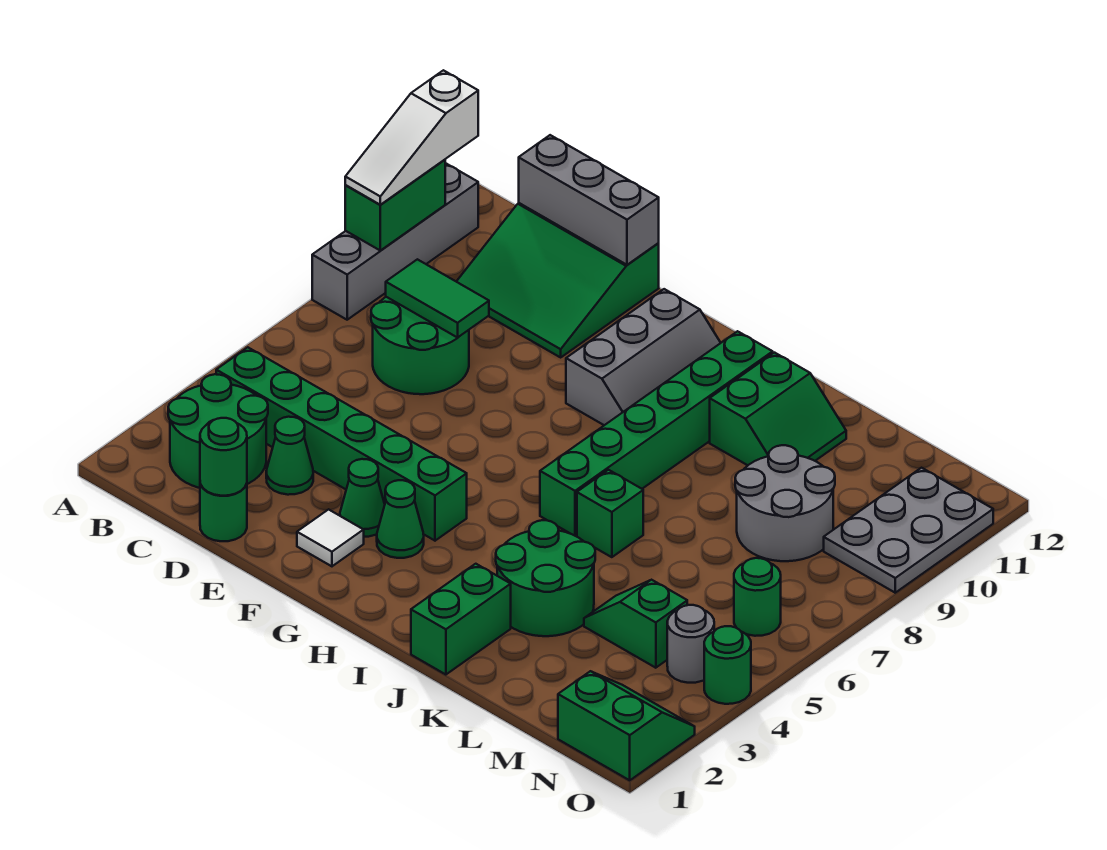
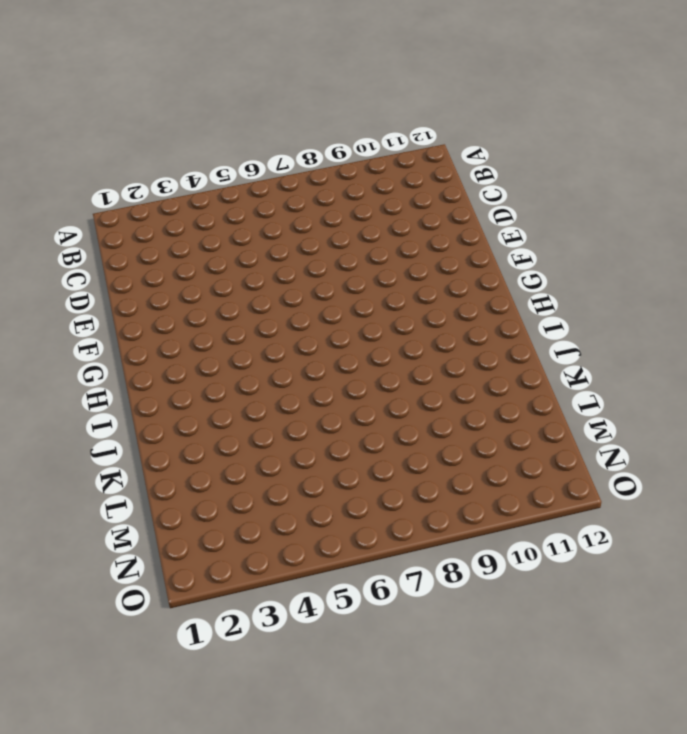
none -> grey 1x4 brick [312,163,478,320]
none -> green 2x2 round brick [168,374,268,488]
none -> green 1x6 brick [216,347,467,541]

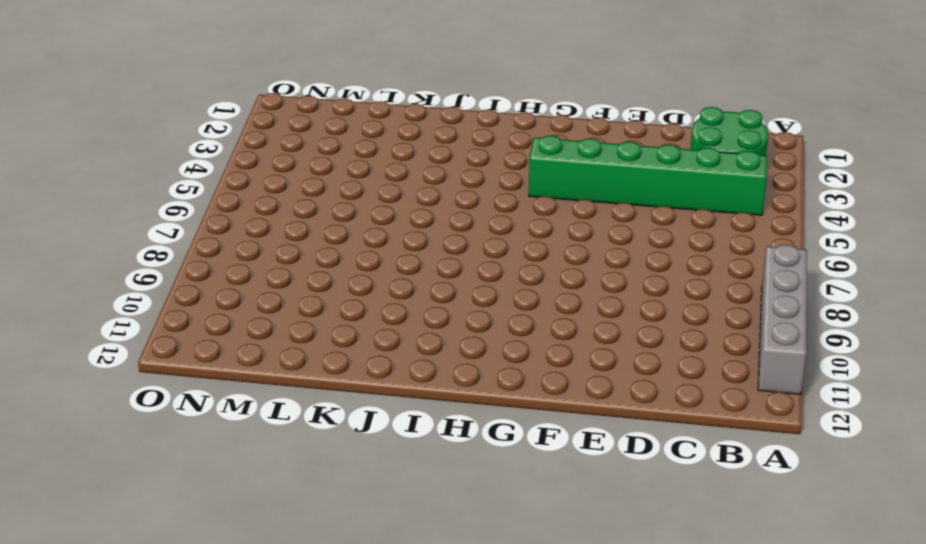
none -> green 2x2 round brick [371,297,469,394]
none -> green 3x3 slope [456,203,659,357]
none -> green 1x1 round brick [200,484,247,541]

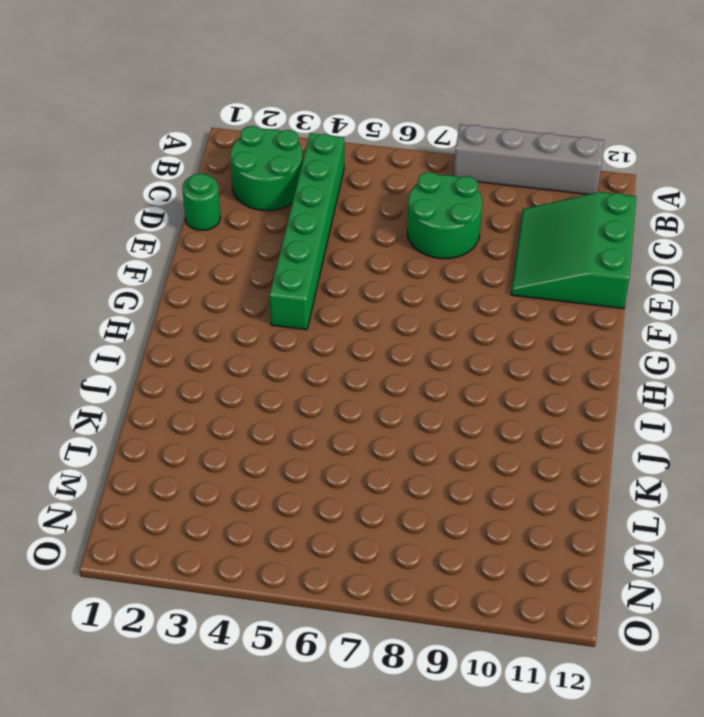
none -> green 1x1 cone [266,417,313,495]
none -> white 1x1 tile [297,509,364,566]
none -> green 1x1 cone [340,459,385,537]

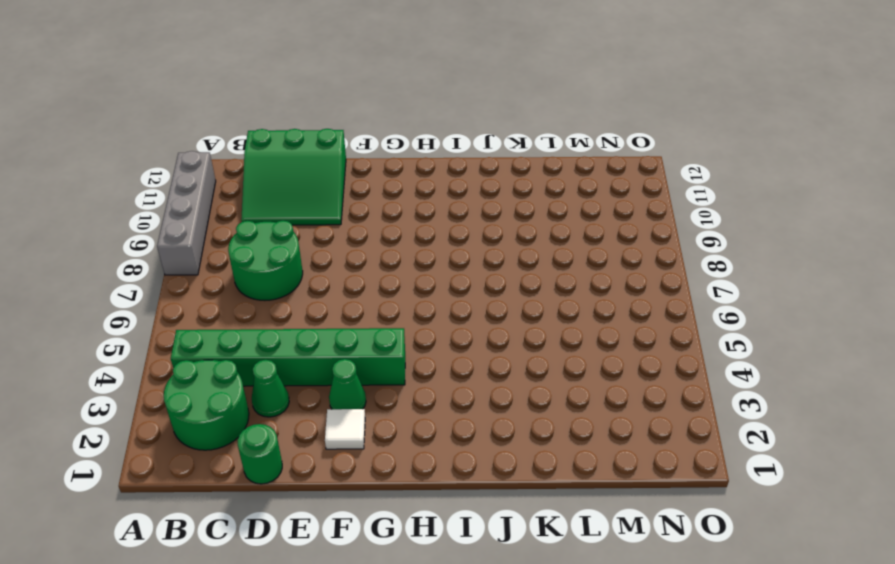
none -> green 1x1 cone [377,480,424,558]
none -> grey 2x3 slope [566,289,721,425]
none -> green 1x6 brick [540,331,773,536]

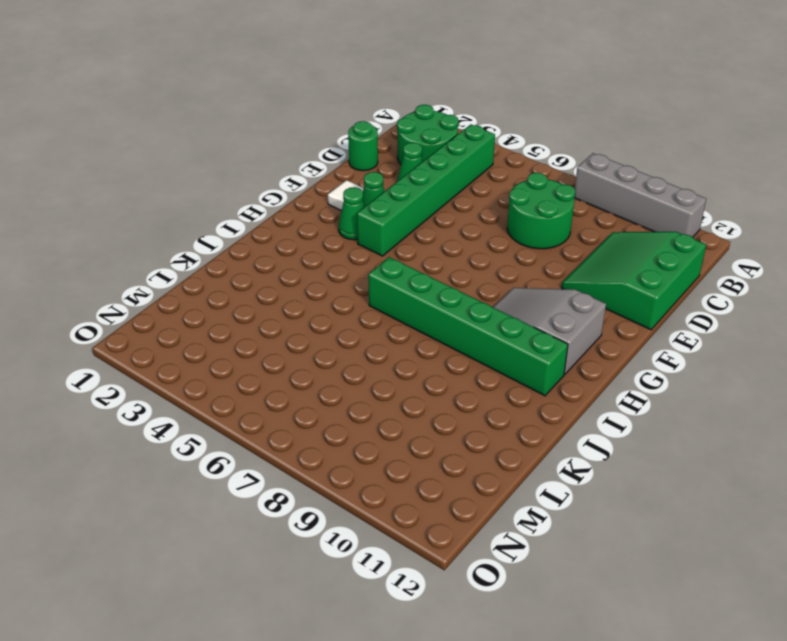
grey 2x3 slope [493,288,606,375] -> grey 2x3 slope turned to [566,289,721,425]
none -> green 1x2 brick [411,564,511,675]
none -> green 2x2 round brick [496,520,595,636]
none -> green 1x1 brick [577,470,643,557]

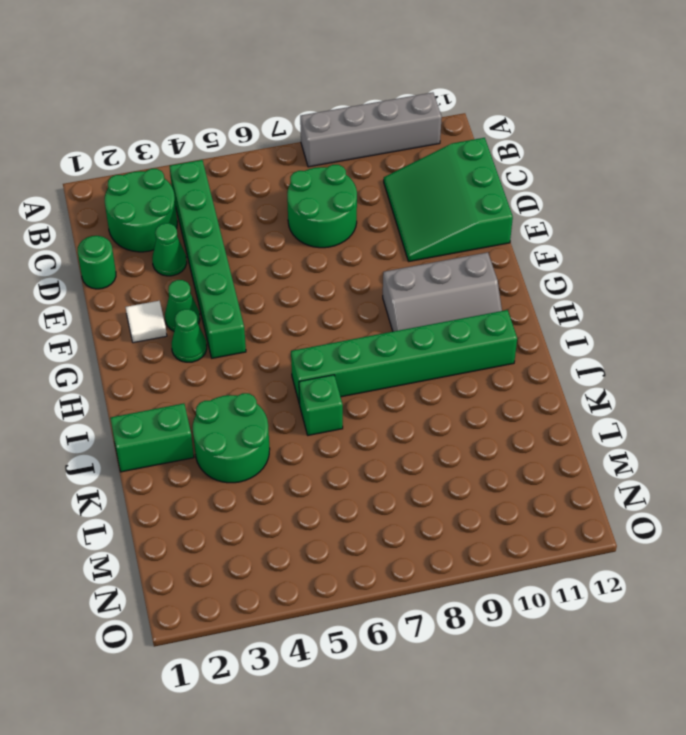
none -> green 2x2 slope [710,353,846,465]
none -> green 1x2 slope [584,580,687,668]
none -> grey 2x2 round brick [735,445,835,561]

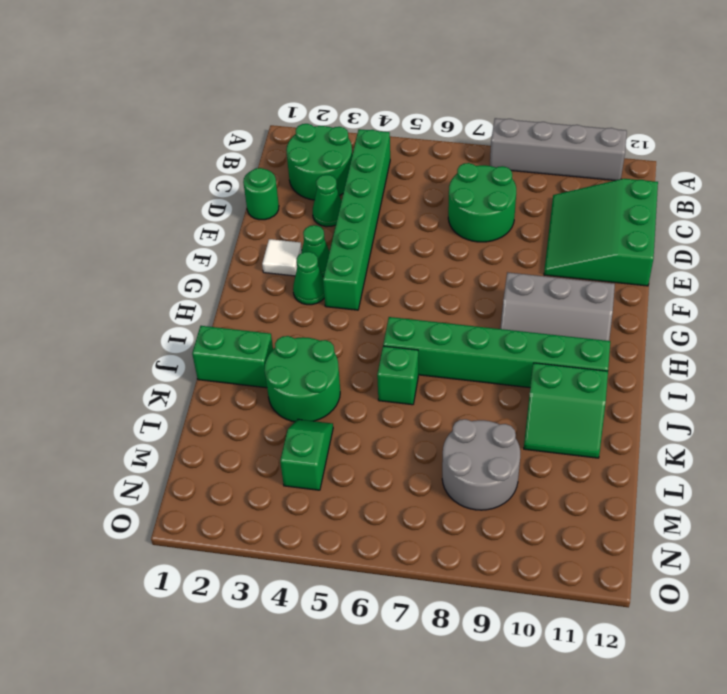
none -> green 2x2 slope [558,671,695,780]
none -> grey 1x1 round brick [667,605,714,683]
none -> green 1x1 round brick [734,558,781,636]

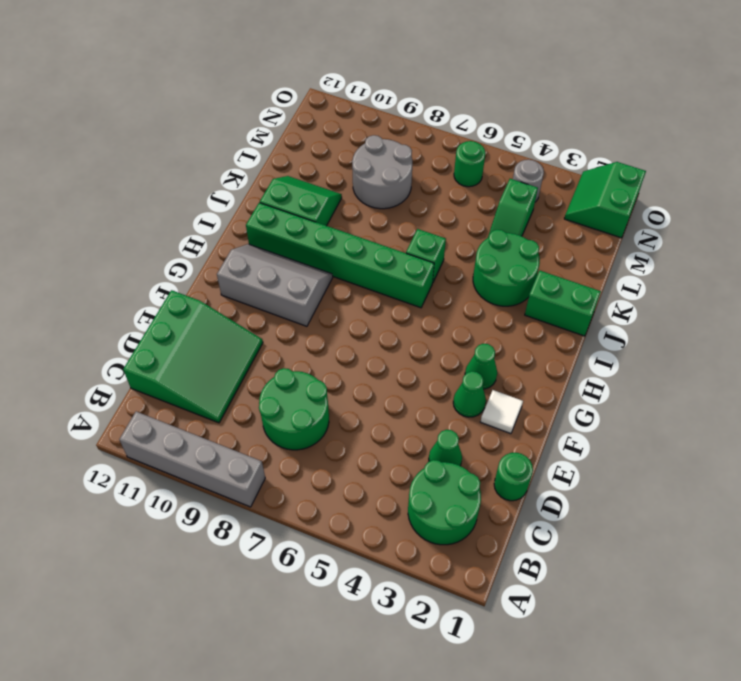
none -> green 1x6 brick [216,347,467,541]
none -> grey 2x3 plate [824,468,993,593]
none -> green 1x1 round brick [704,626,751,704]

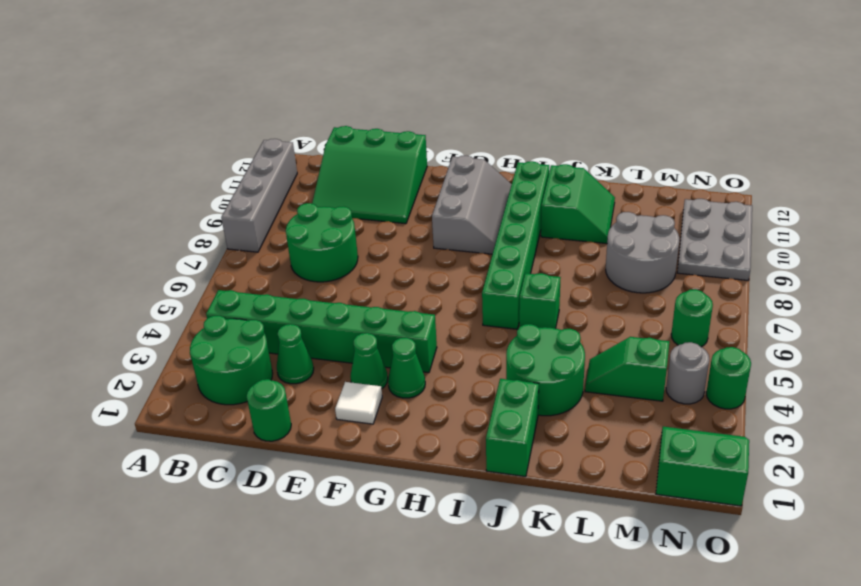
none -> green 1x2 brick [345,160,445,250]
none -> green 1x2 tile [386,259,489,338]
none -> grey 1x3 brick [519,135,659,265]

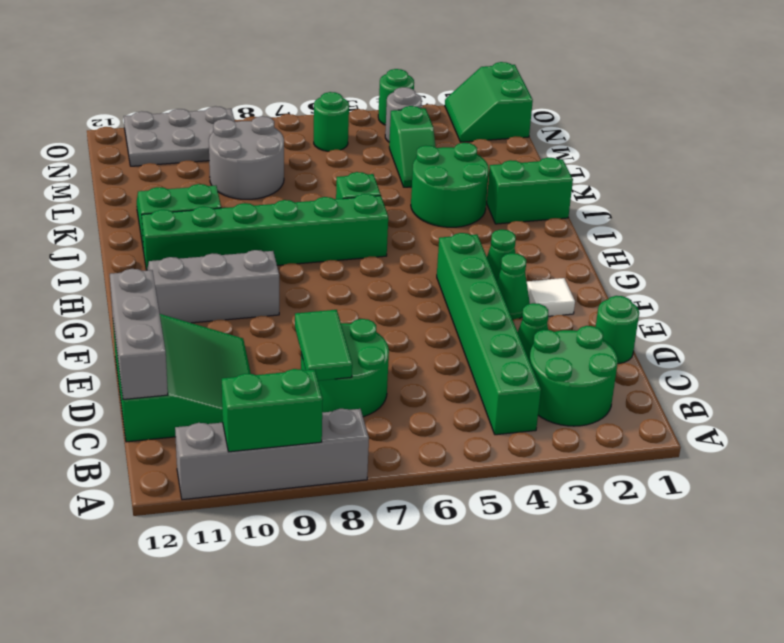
none -> green 1x1 round brick [200,418,247,496]
none -> white 1x3 slope [345,70,478,205]

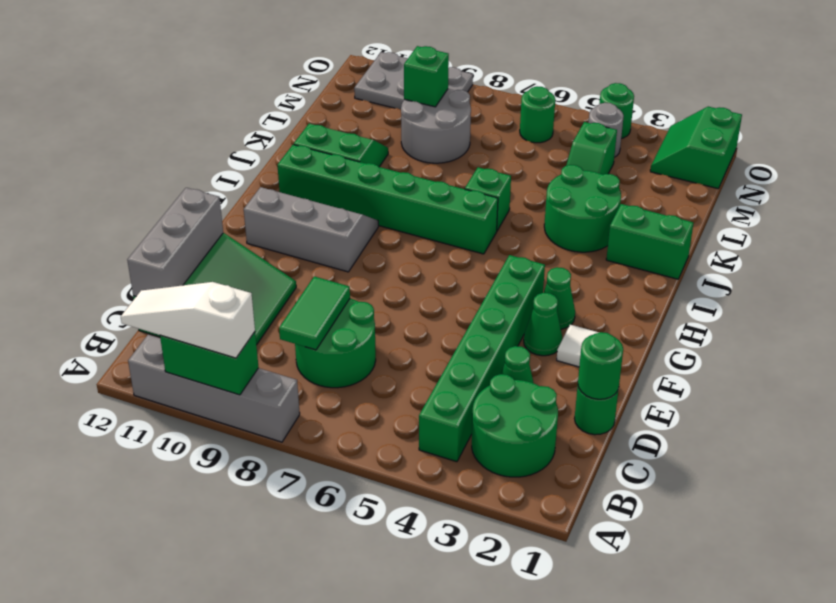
white 1x3 slope [121,282,255,358] -> white 1x3 slope turned to [345,70,478,205]
green 1x1 brick [404,46,449,107] -> none

